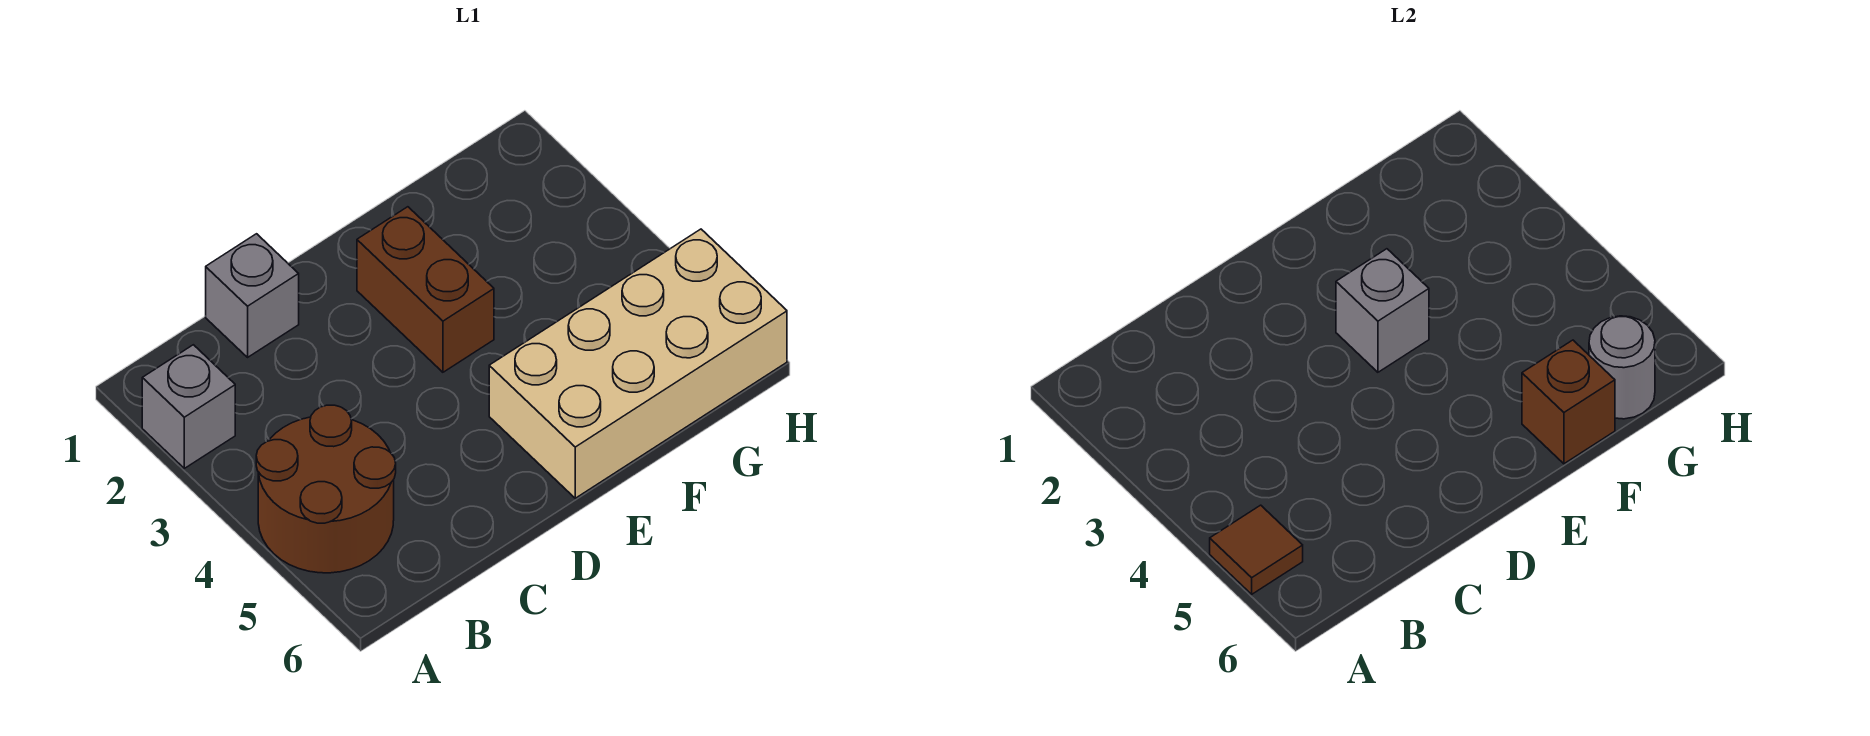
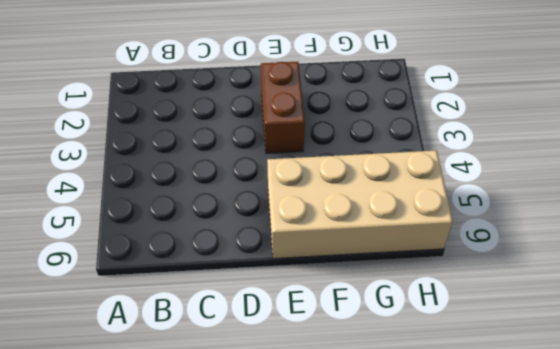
none -> grey 1x1 brick [142,345,235,468]
none -> brown 2x2 round brick [256,405,396,573]

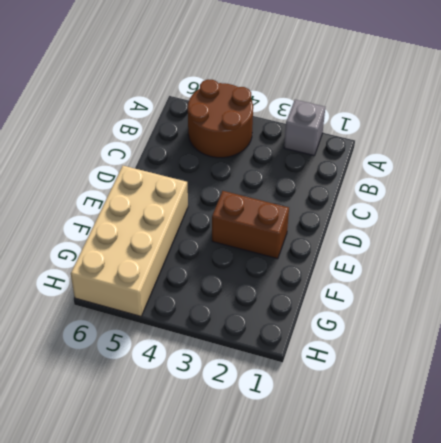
none -> grey 1x1 brick [206,234,299,357]
none -> brown 1x1 tile [1210,505,1303,594]

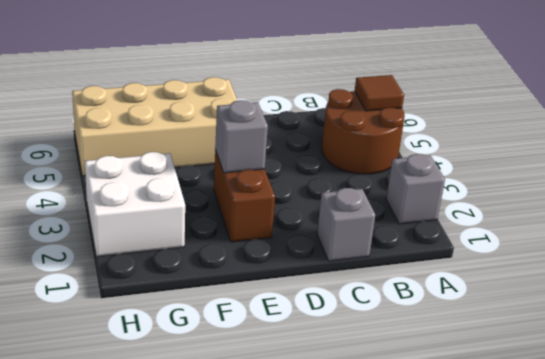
white 2x2 brick [85,152,185,256] -> none
none -> brown 1x1 brick [1522,340,1615,464]
none -> grey 1x1 round brick [1589,316,1655,419]

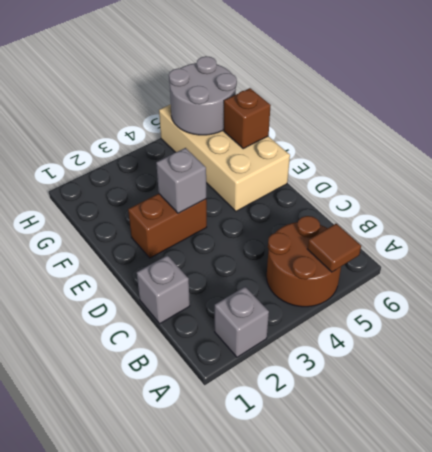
grey 2x2 round brick [169,56,237,135] -> grey 1x1 round brick [1589,316,1655,419]

